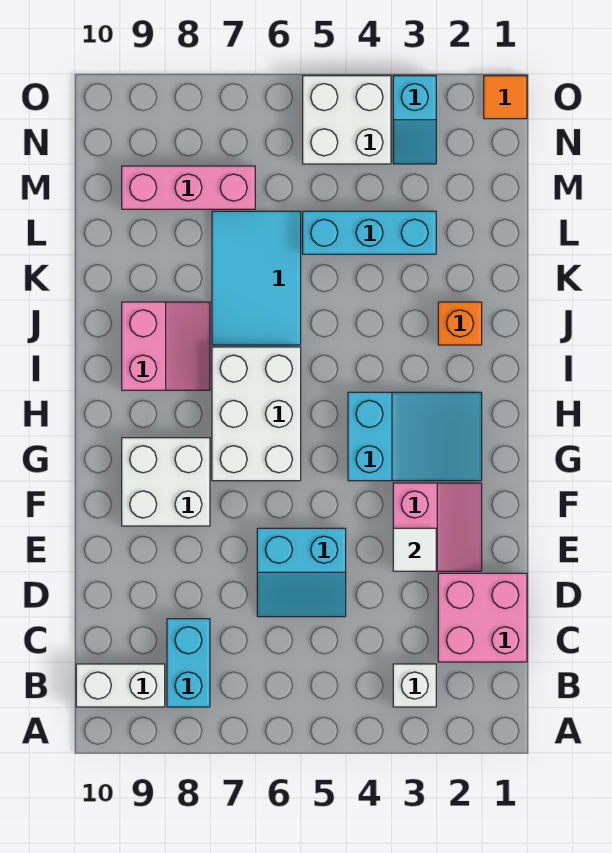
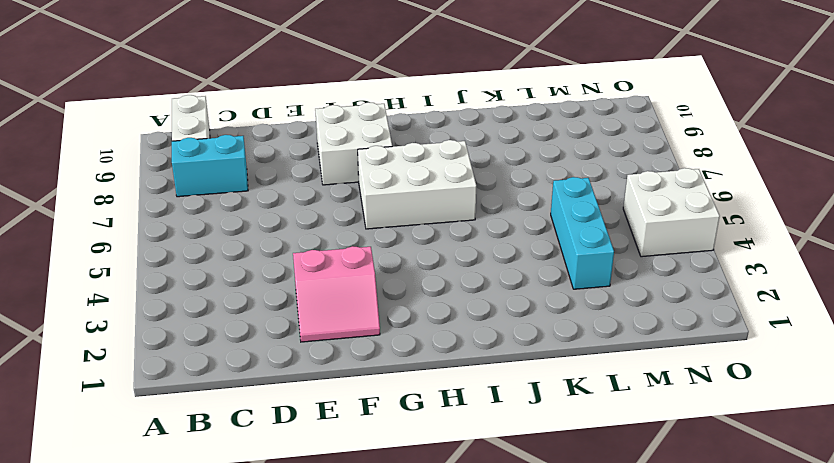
none -> white 1x1 brick [393,664,436,707]
none -> pink 2x2 brick [438,573,527,662]
none -> cyan 2x2 slope [257,528,346,617]

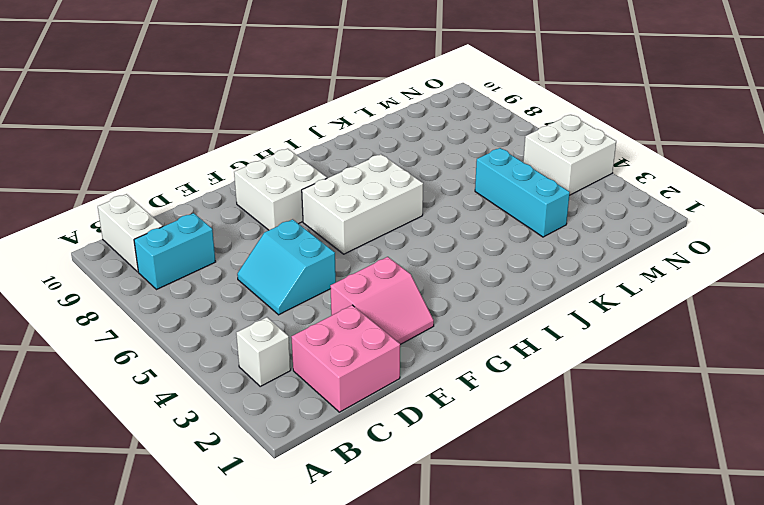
none -> cyan 2x3 slope [348,392,482,481]
none -> pink 2x2 slope [122,302,210,390]
none -> orange 1x1 brick [438,302,482,345]

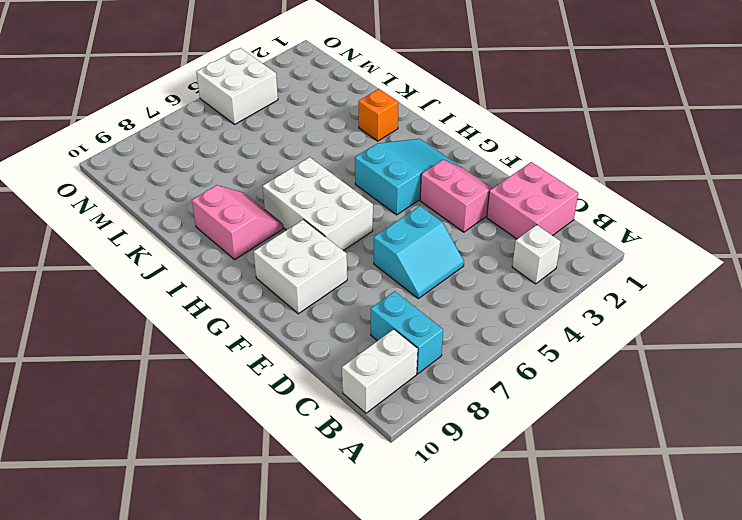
none -> cyan 2x3 tile [212,211,301,345]
none -> cyan 1x3 brick [303,211,436,254]
none -> pink 1x3 brick [122,166,255,209]

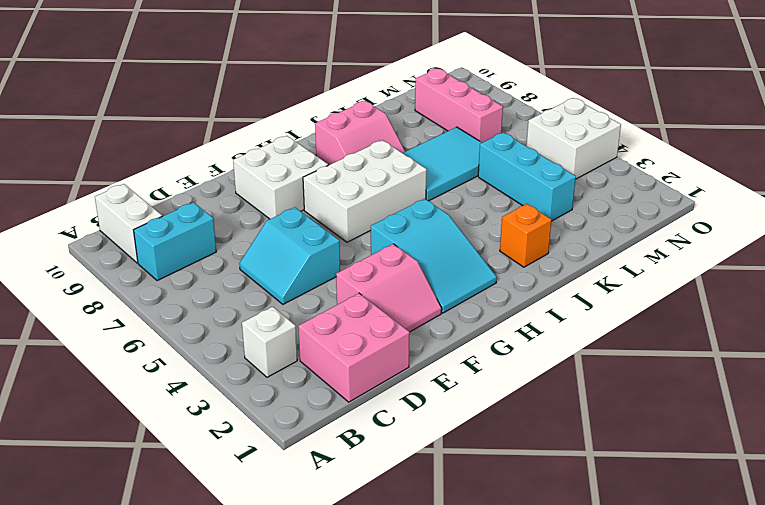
none -> cyan 1x2 slope [393,76,436,164]
none -> orange 1x1 tile [484,76,527,119]
none -> white 1x1 tile [393,528,436,571]

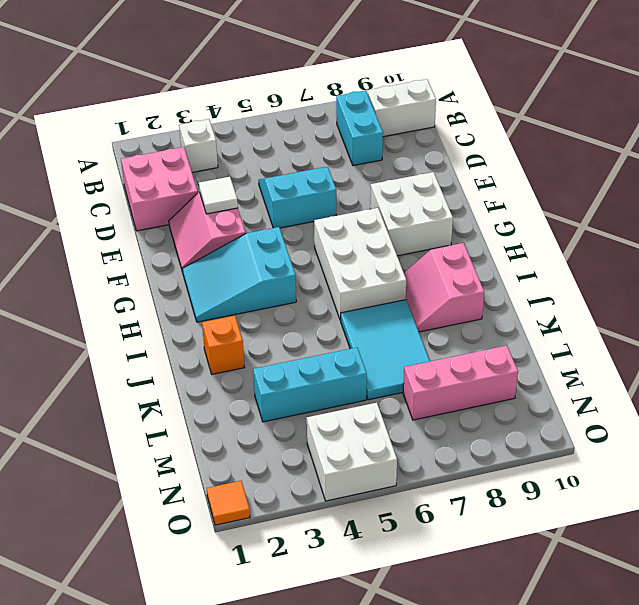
none -> cyan 1x2 slope [393,76,436,164]

